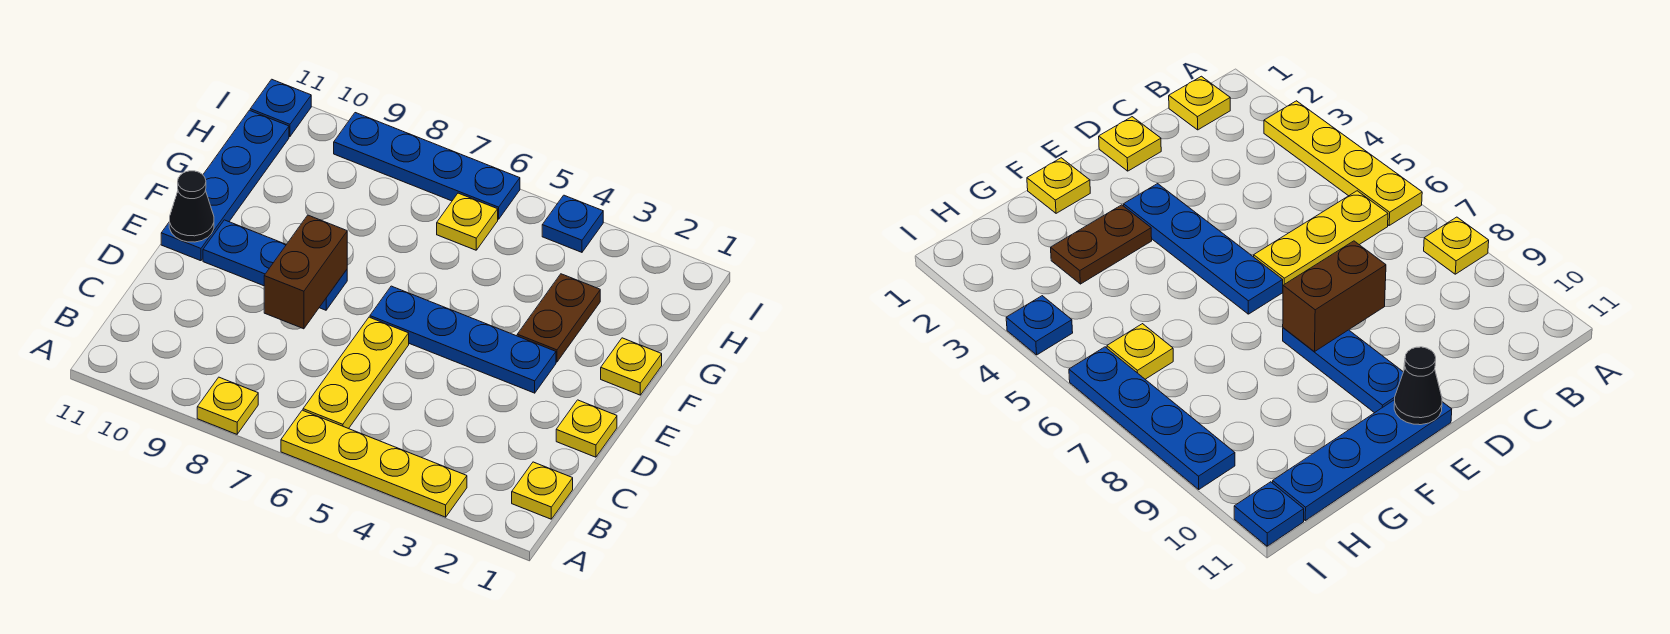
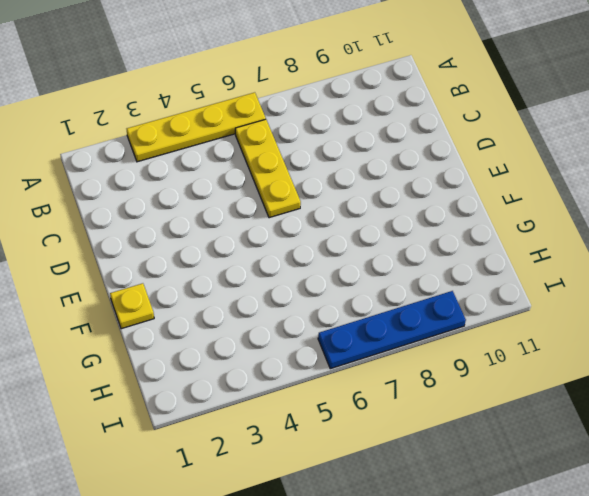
none -> yellow 1x1 plate [197,377,258,434]
none -> yellow 1x1 plate [512,462,573,519]
none -> yellow 1x1 plate [556,400,617,457]

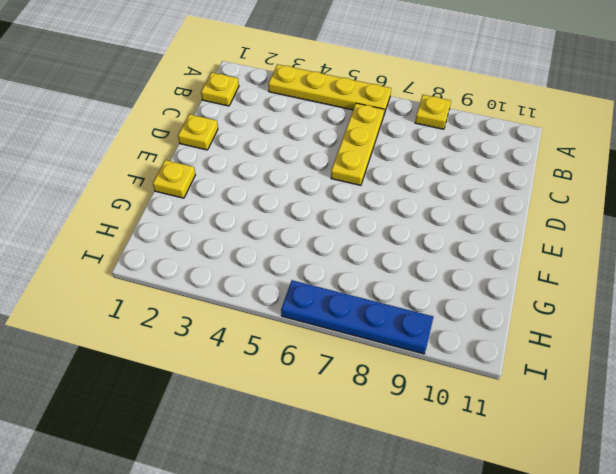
none -> blue 1x4 plate [370,286,556,393]
none -> blue 1x3 plate [203,220,347,310]
none -> blue 1x4 plate [161,110,289,261]

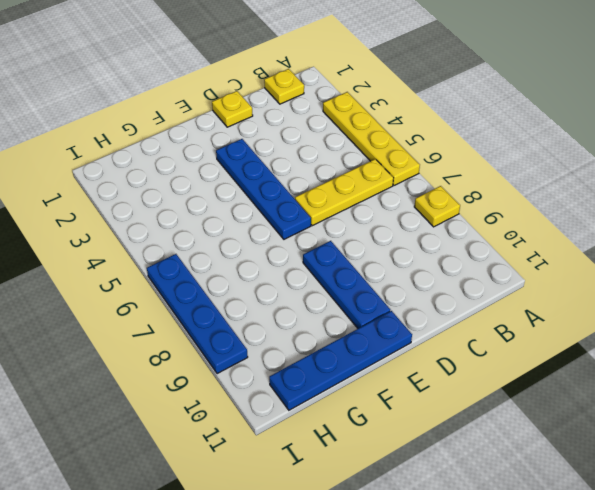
none -> yellow 1x1 plate [601,338,662,395]
none -> brown 1x2 plate [517,274,600,362]
none -> yellow 1x1 plate [437,193,498,250]

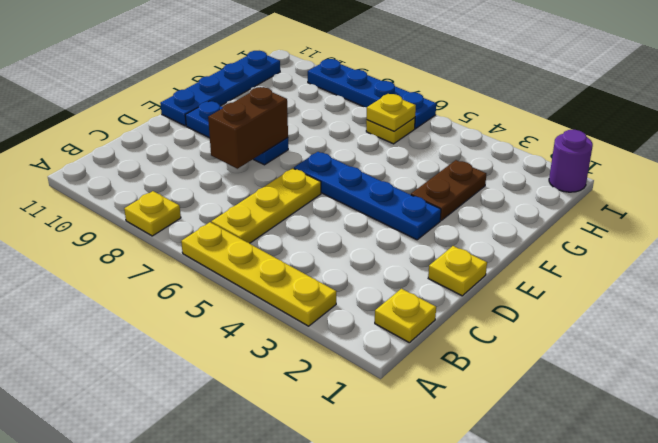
yellow 1x1 plate [367,94,416,131] -> yellow 1x1 plate moved to [601,338,662,395]
purple 1x1 round brick [549,130,593,192] -> none
none -> blue 1x1 plate [542,195,603,252]
none -> blue 1x1 plate [250,79,311,137]
none -> black 1x1 cone [169,171,214,242]

